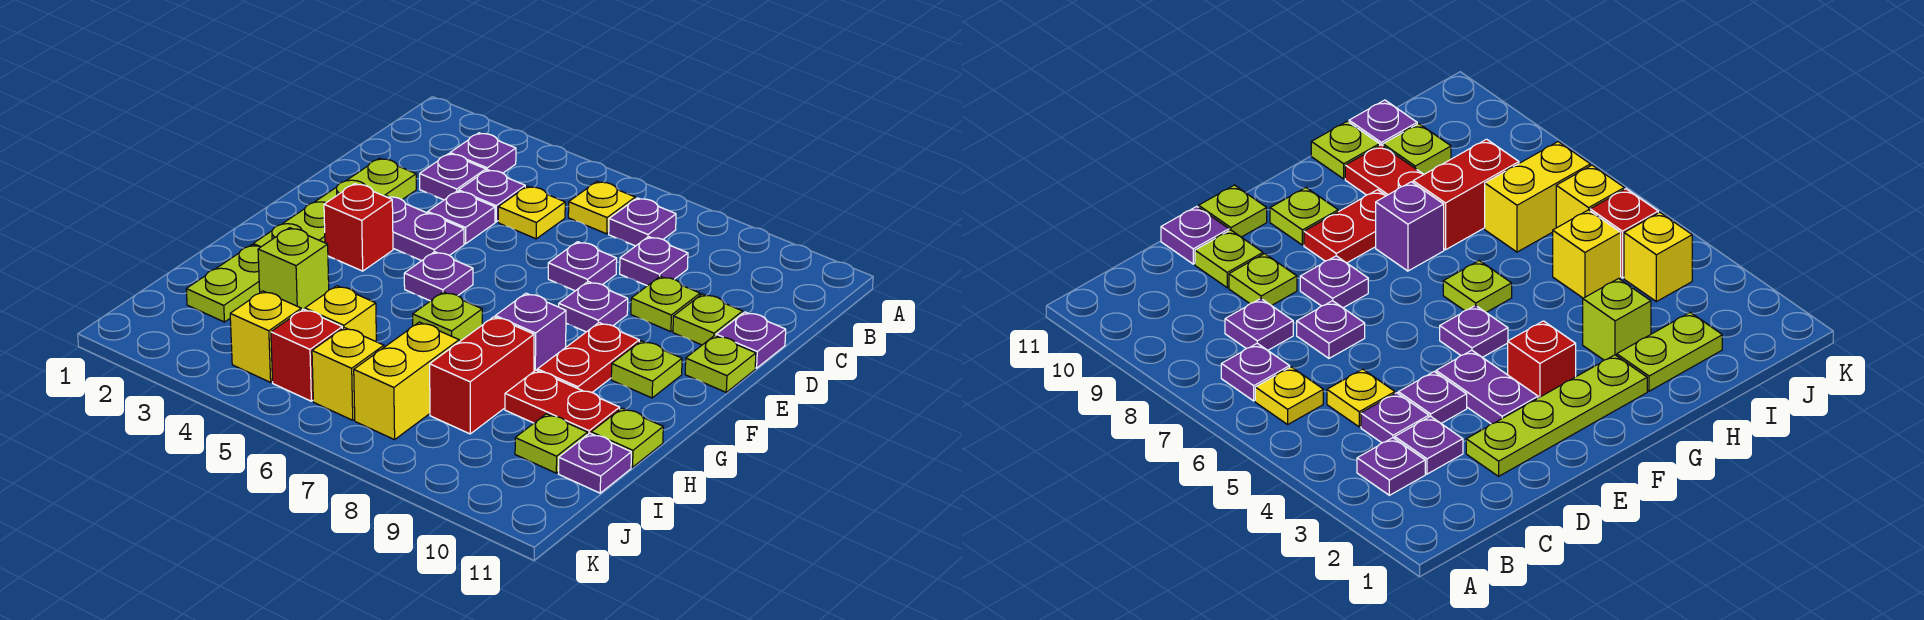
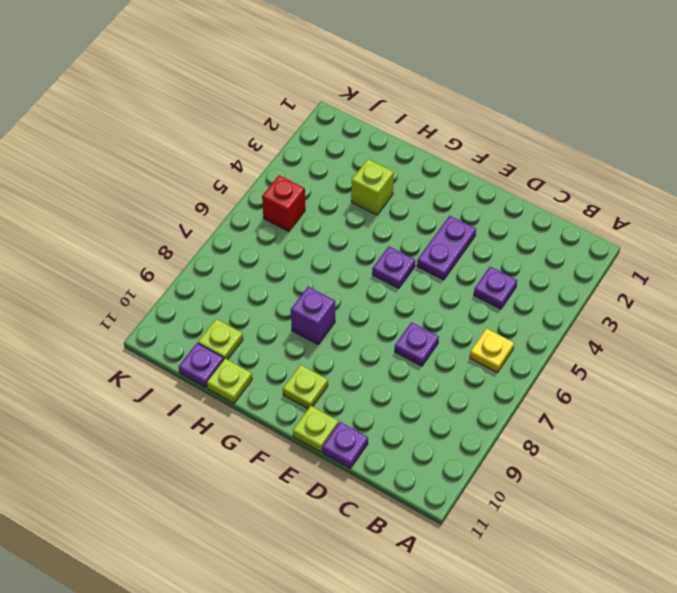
none -> purple 1x1 plate [450,133,516,173]
none -> purple 1x1 plate [609,198,676,246]
none -> purple 1x1 plate [420,154,486,200]
none -> yellow 1x1 plate [498,186,565,239]

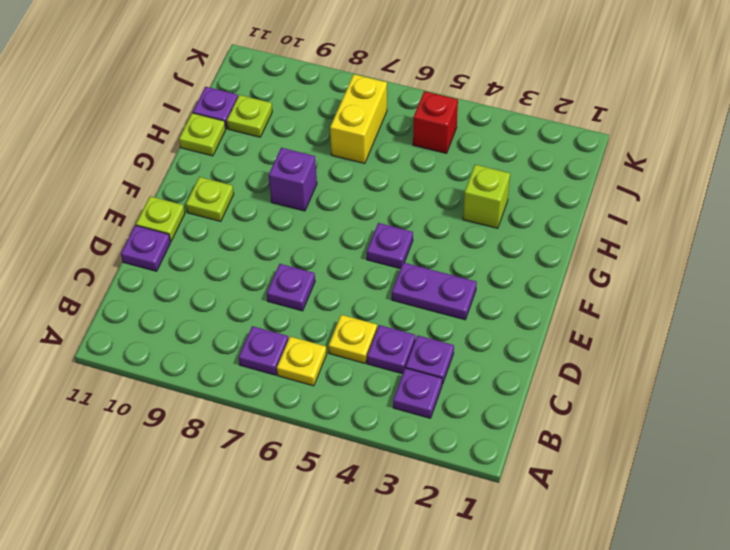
none -> purple 1x1 plate [620,237,688,286]
none -> lime 1x4 plate [253,158,416,247]
none -> purple 1x1 plate [428,191,495,244]
none -> lime 1x1 plate [631,276,700,332]

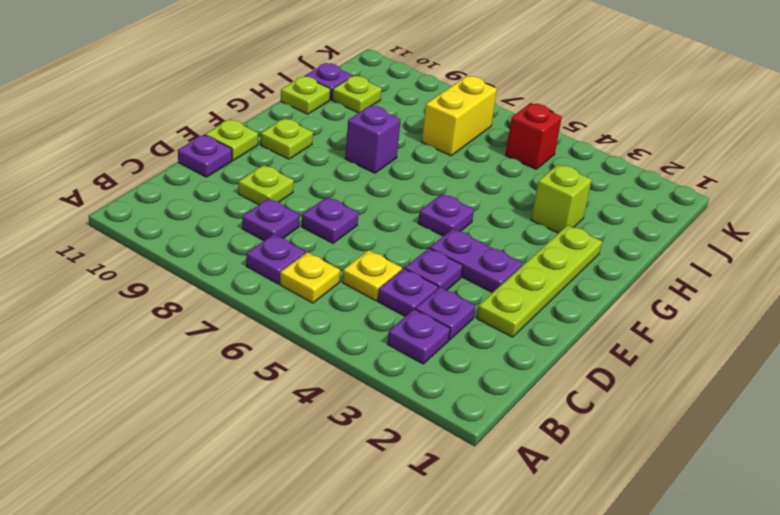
none -> lime 1x1 plate [673,294,743,345]
none -> purple 1x1 plate [559,282,628,332]
none -> red 1x1 brick [324,184,393,271]
none -> red 1x2 plate [537,323,639,392]

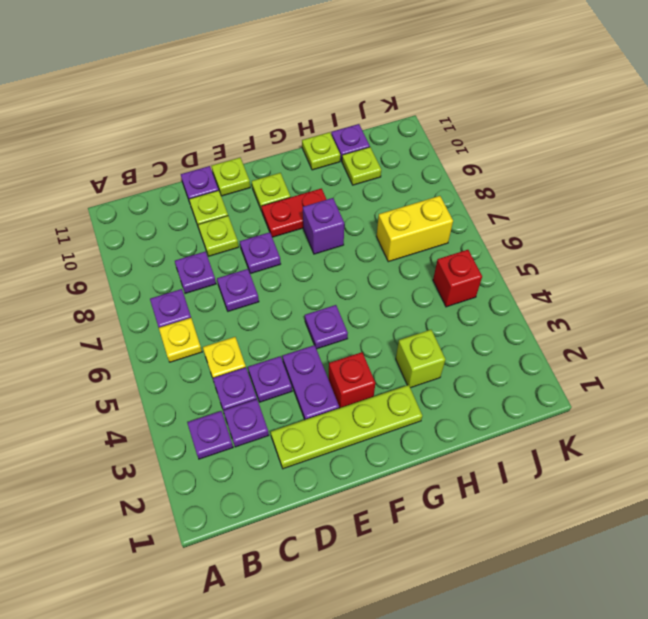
none -> lime 1x1 plate [413,292,482,342]
none -> lime 1x2 plate [186,245,260,322]
none -> red 1x2 brick [430,317,534,434]
none -> red 1x2 plate [505,370,620,434]

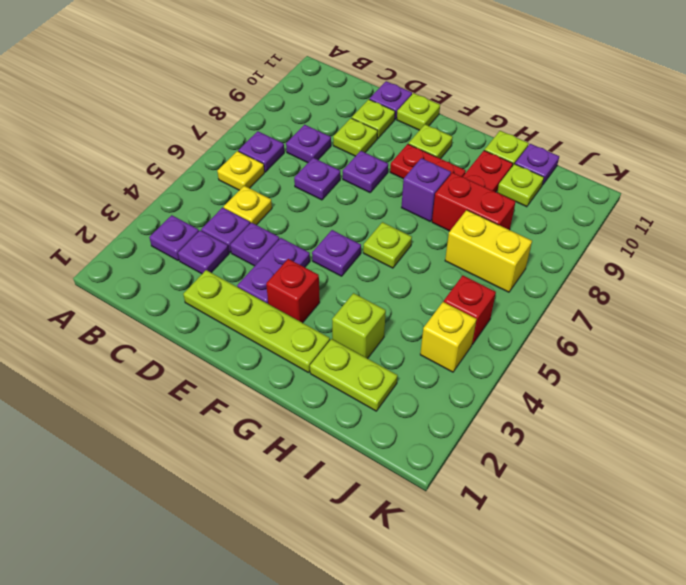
none -> yellow 1x1 brick [305,286,376,341]
none -> yellow 1x1 brick [312,328,384,420]

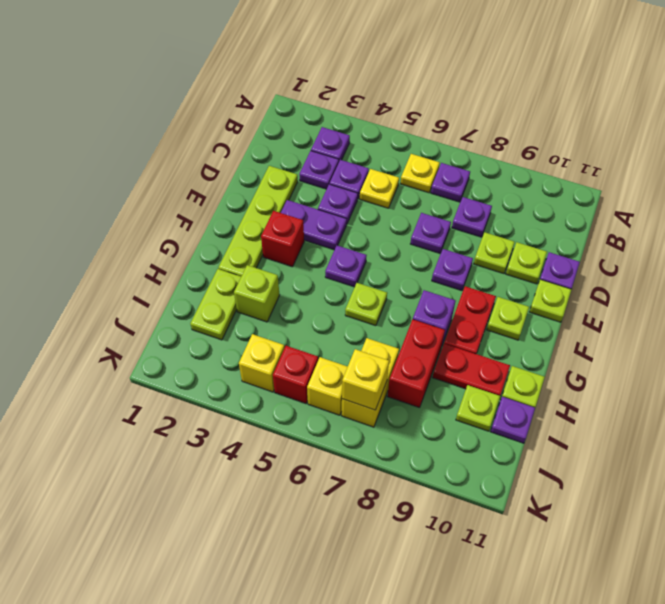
yellow 1x1 brick [342,349,389,410] -> yellow 1x1 brick moved to [305,286,376,341]

